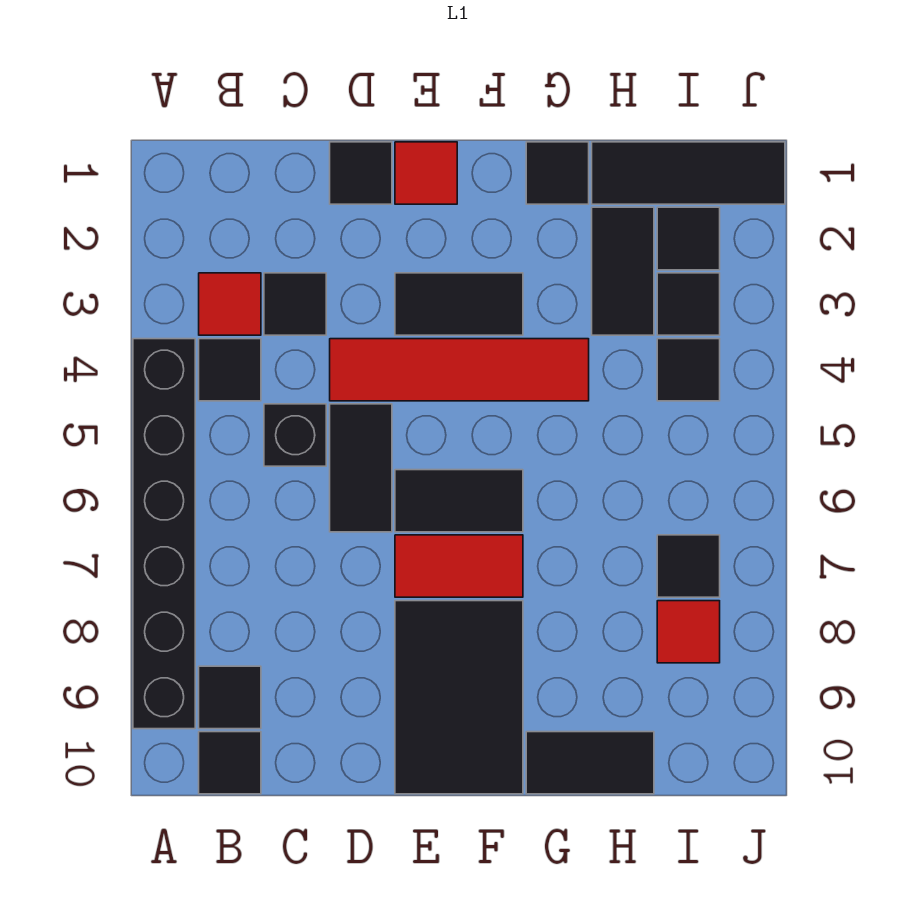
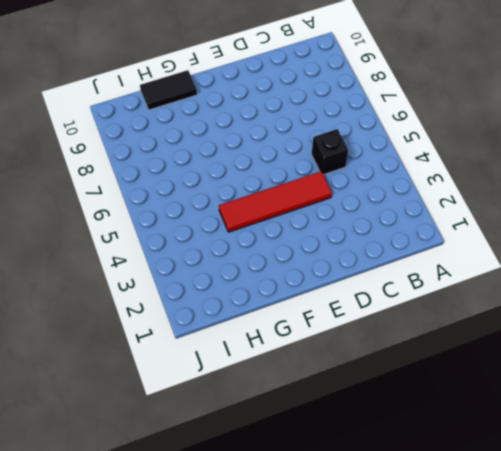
none -> black 1x6 brick [133,339,195,729]
none -> red 1x1 tile [199,273,261,335]
none -> black 1x1 tile [199,339,261,401]

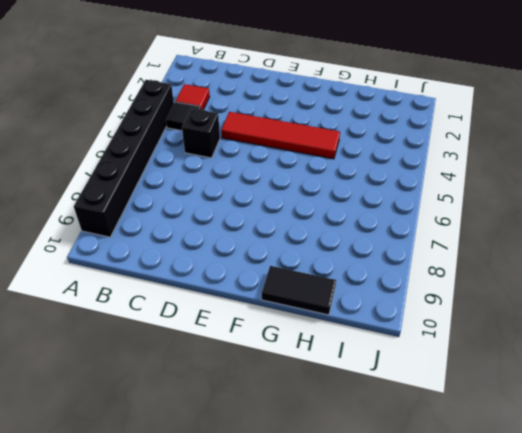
none -> black 1x1 tile [199,666,261,729]
none -> black 1x1 tile [199,732,261,794]
none -> black 1x1 tile [264,273,326,335]

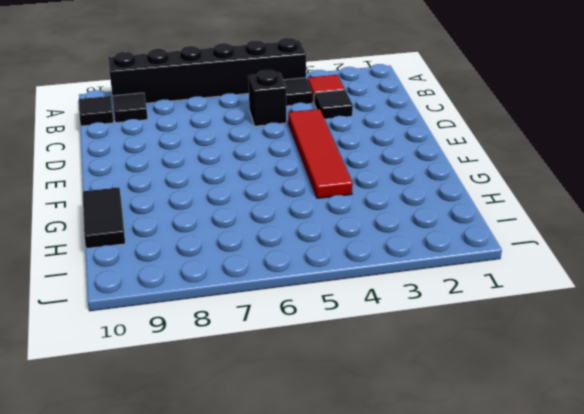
none -> black 1x1 tile [330,142,392,204]
none -> black 1x2 tile [330,404,392,532]
none -> red 1x1 tile [395,142,457,204]

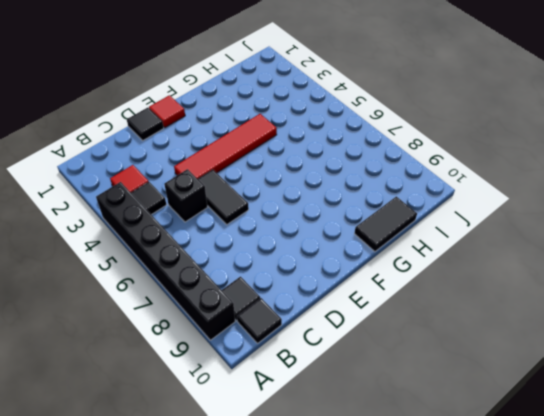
none -> black 1x1 tile [264,273,326,335]
none -> black 1x2 tile [395,273,523,335]
none -> black 1x2 tile [395,470,523,532]

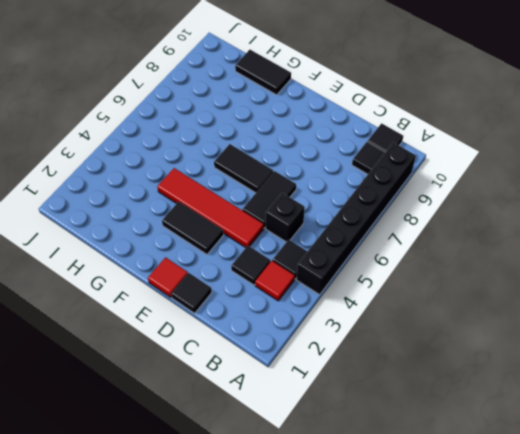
none -> red 1x2 tile [395,535,523,597]
none -> black 2x3 tile [395,601,523,794]
none -> black 1x1 tile [526,142,589,204]

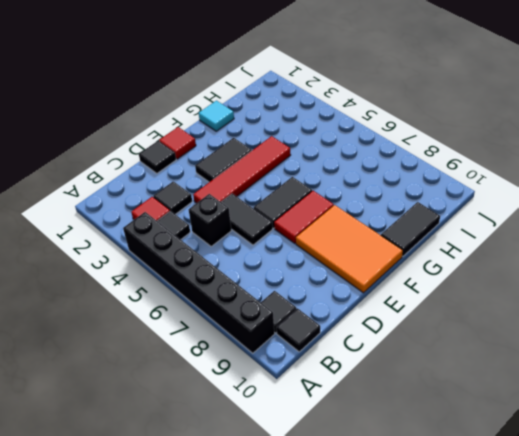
orange 2x3 tile [296,205,403,293] -> black 2x3 tile [395,601,523,794]
cyan 1x1 tile [199,101,234,131] -> black 1x1 tile [526,142,589,204]
none -> black 1x3 tile [592,142,785,204]
none -> black 1x2 tile [592,207,654,335]
none -> black 1x1 tile [657,207,720,270]

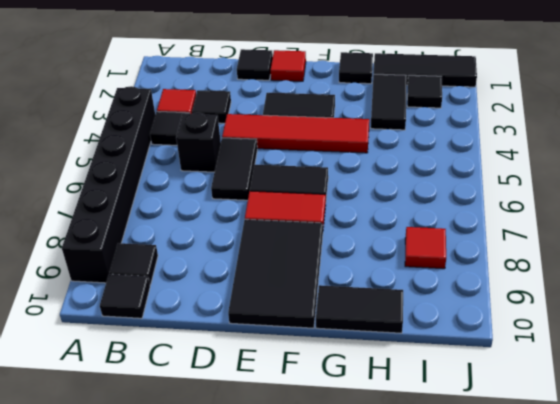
none -> black 1x1 tile [657,273,720,335]
none -> black 1x1 tile [657,339,720,401]
none -> black 1x1 tile [657,535,720,597]

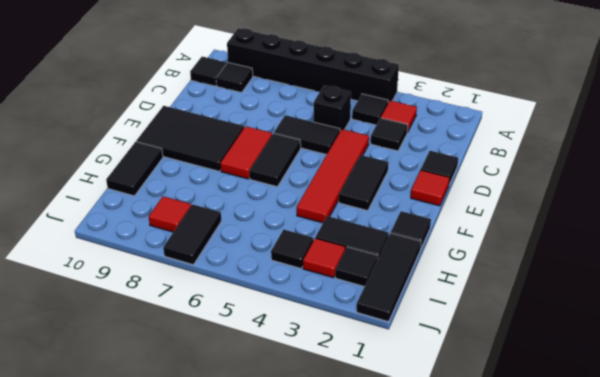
red 1x1 tile [303,238,345,278] -> black 1x1 tile [657,273,720,335]
black 1x2 tile [163,204,221,265] -> black 1x1 tile [657,535,720,597]

